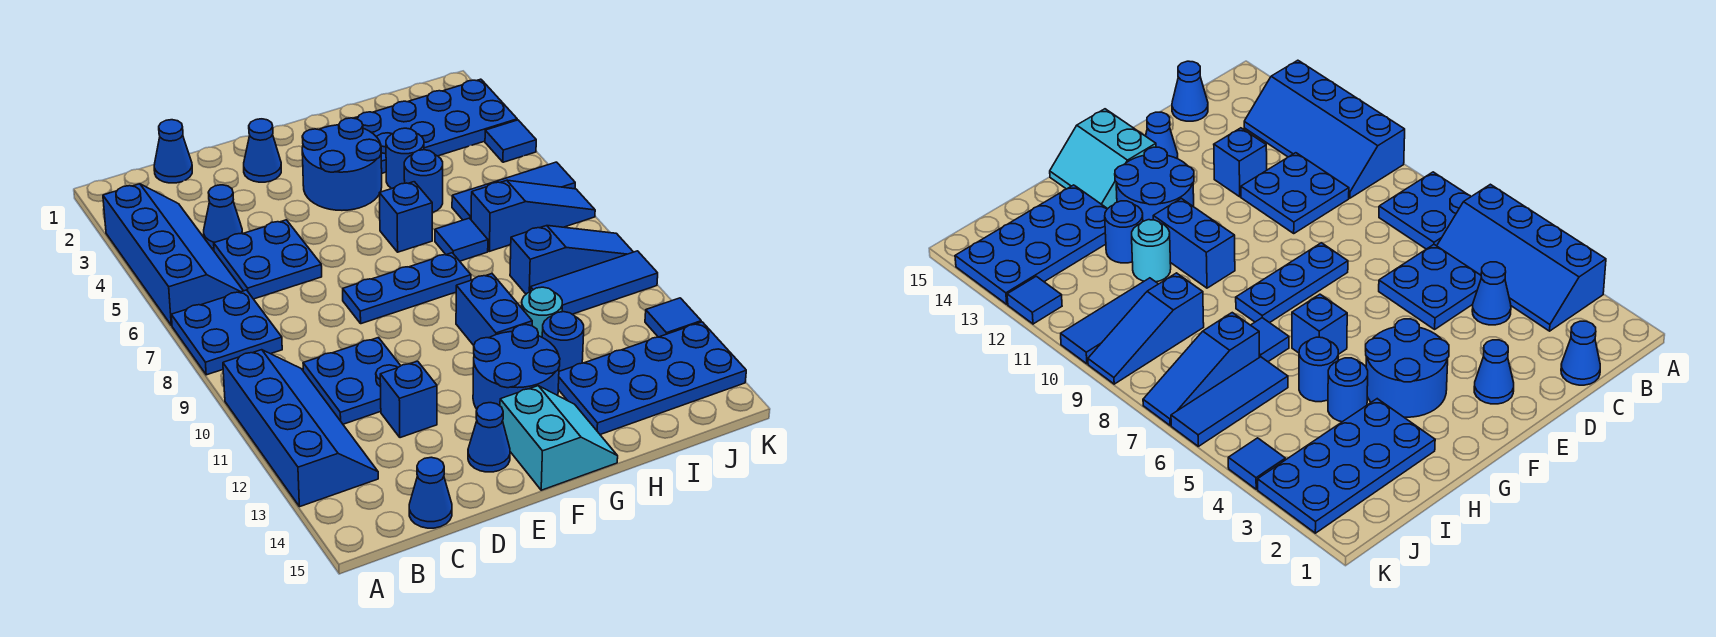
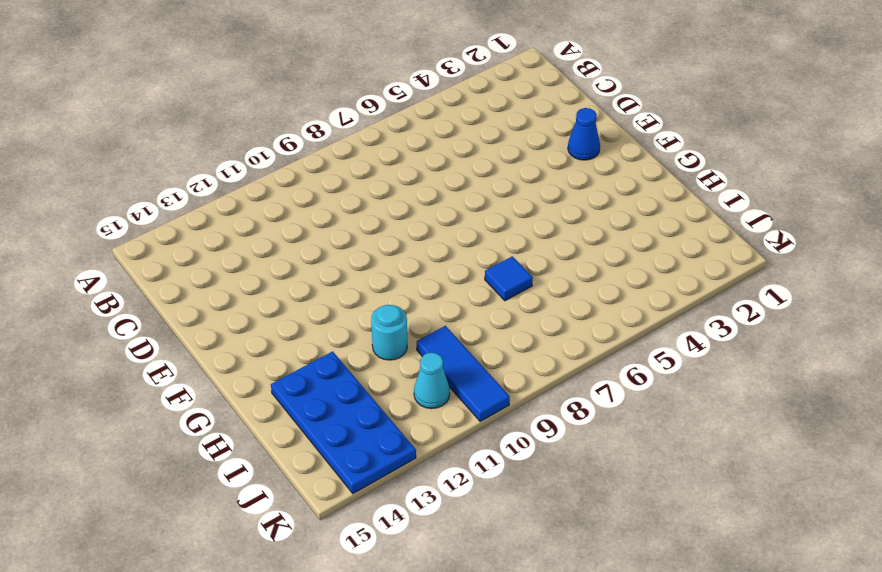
cyan 1x1 cone [414,353,450,409] -> none
none -> blue 2x4 slope [103,184,243,326]
none -> blue 2x2 plate [171,290,282,375]
none -> blue 2x4 slope [223,350,378,507]
none -> blue 1x1 cone [154,120,192,183]

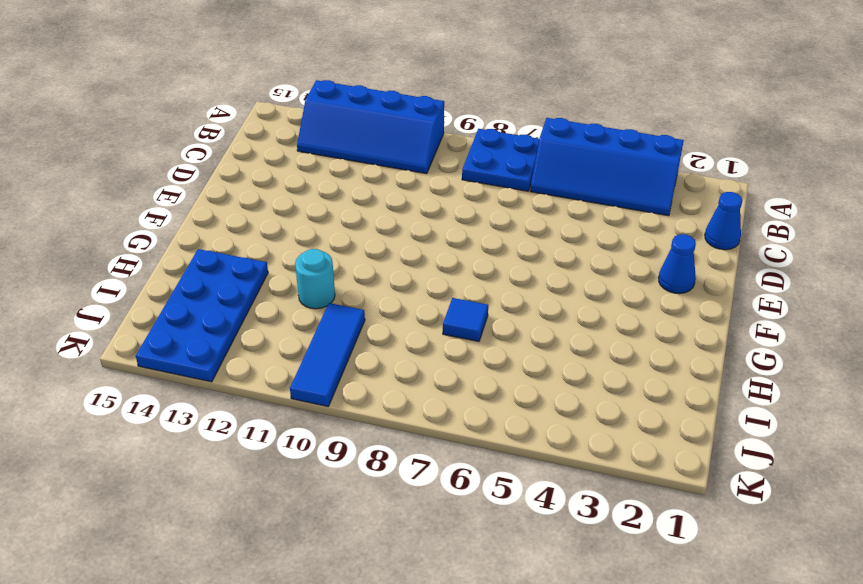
none -> blue 1x1 cone [204,185,242,249]
none -> blue 2x2 plate [214,220,322,299]
none -> blue 2x2 plate [303,338,401,424]
none -> blue 1x1 cone [409,457,452,528]

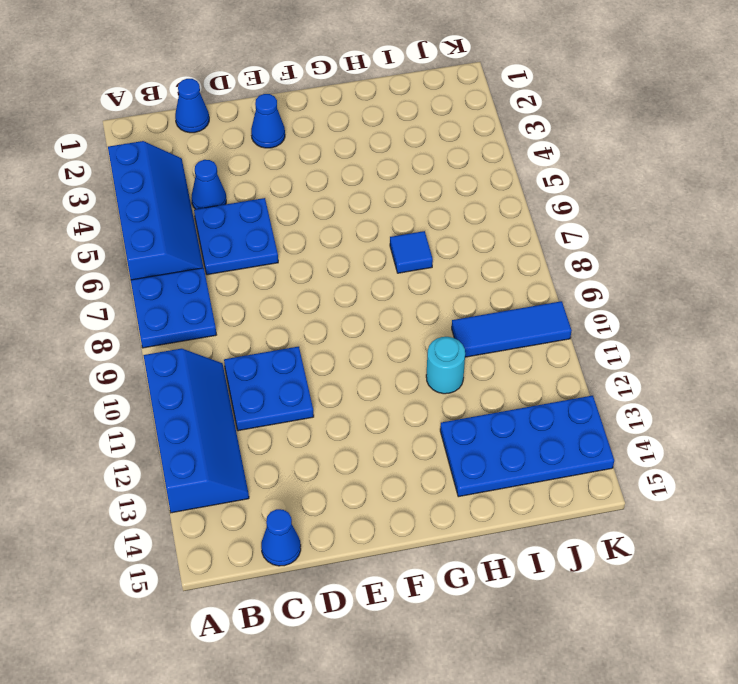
none -> blue 1x1 brick [380,361,437,438]
none -> blue 1x3 plate [343,253,471,324]
none -> blue 1x1 cone [468,403,510,472]
none -> blue 2x2 round brick [302,118,382,210]

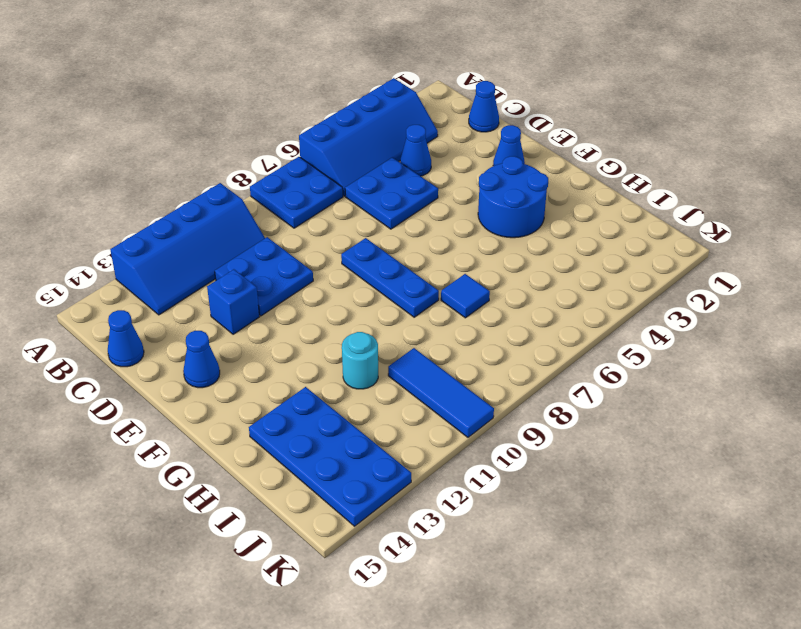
none -> blue 2x2 round brick [473,325,560,409]
none -> cyan 2x2 slope [500,386,618,490]
none -> blue 1x1 brick [379,182,432,252]
none -> blue 1x2 brick [456,274,532,345]

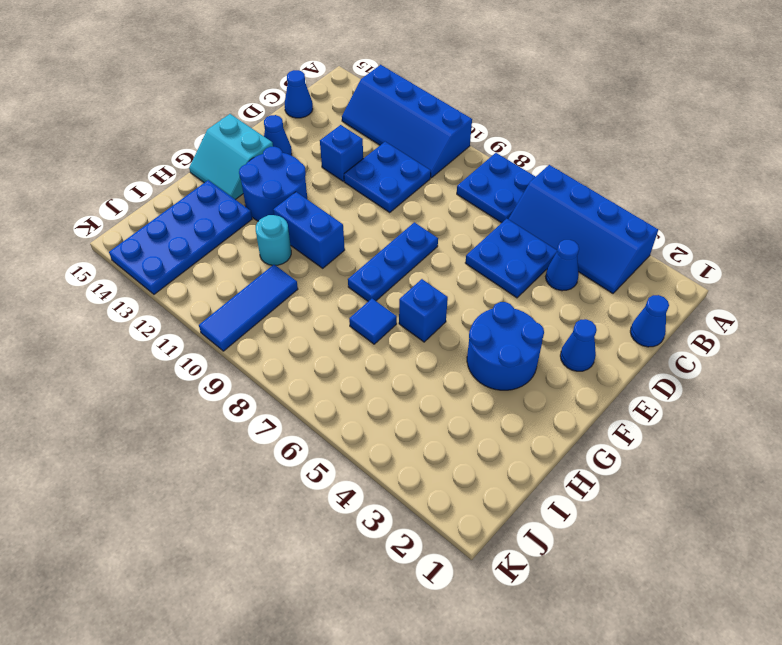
none -> blue 2x4 plate [354,79,517,173]
none -> blue 1x1 round brick [386,128,424,189]
none -> blue 1x1 round brick [404,150,443,213]
none -> blue 1x1 round brick [542,312,584,371]

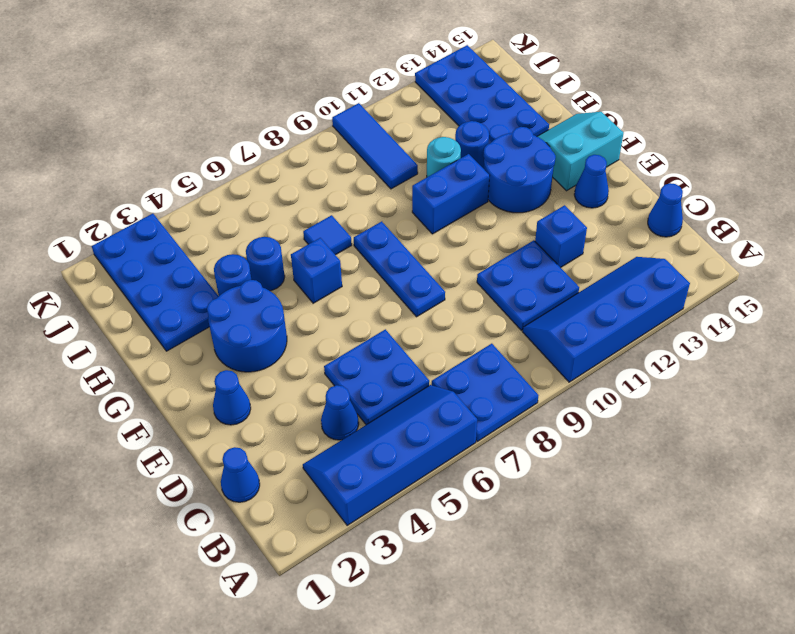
none -> blue 1x3 tile [452,162,575,220]
none -> blue 1x3 slope [471,180,595,251]
none -> blue 1x3 slope [510,226,633,294]
none -> blue 1x1 tile [485,120,536,162]

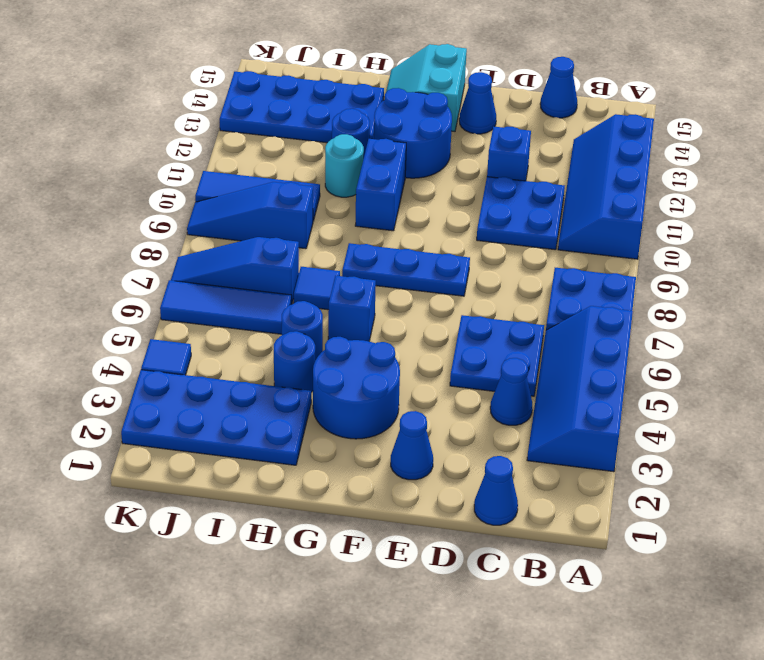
none -> blue 1x1 tile [645,298,701,337]

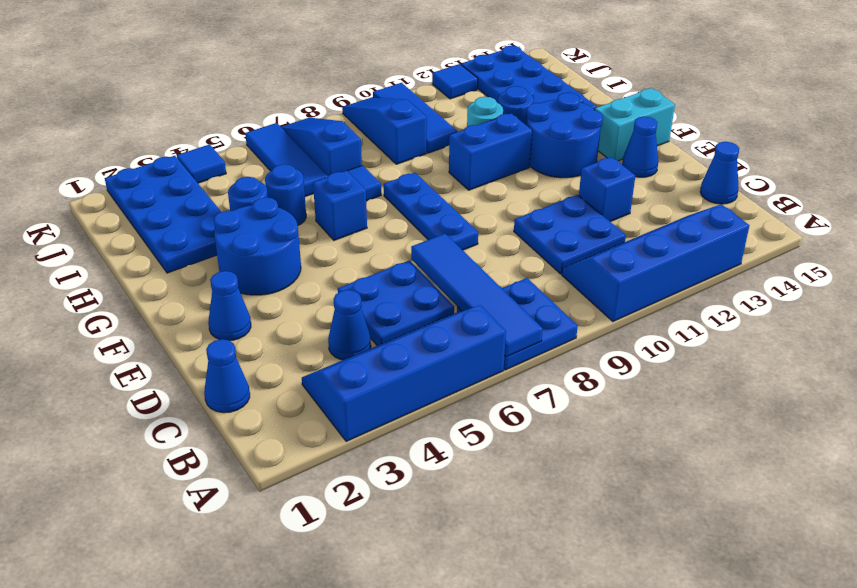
blue 1x4 tile [411,234,543,357] -> none

